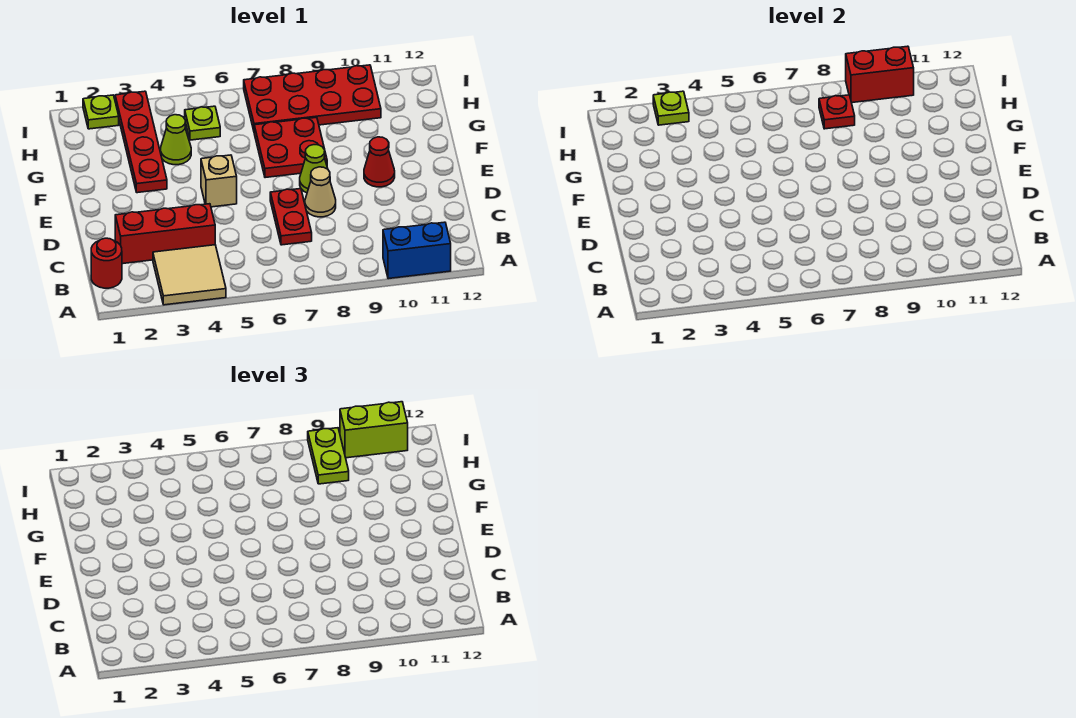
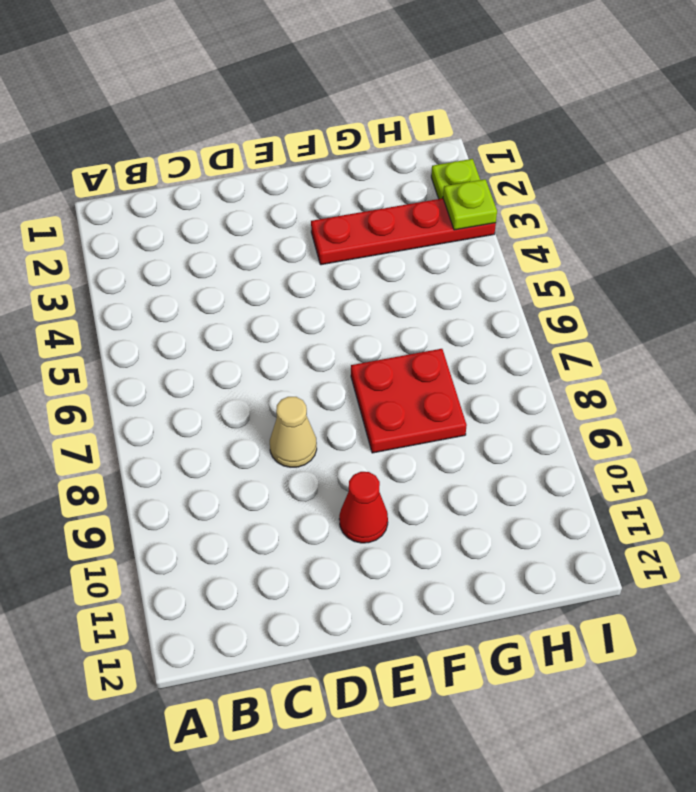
none -> tan 2x2 tile [153,245,226,305]
none -> blue 1x2 brick [383,222,451,279]
none -> red 1x1 round brick [91,238,122,288]

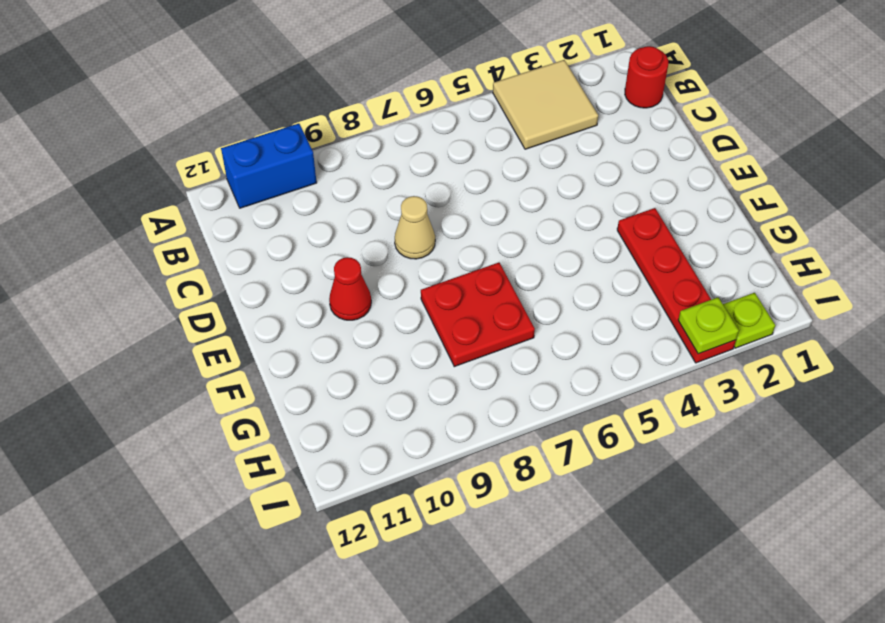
none -> red 1x3 brick [115,204,215,264]
none -> red 1x2 plate [270,189,312,245]
none -> tan 1x1 brick [201,155,237,207]

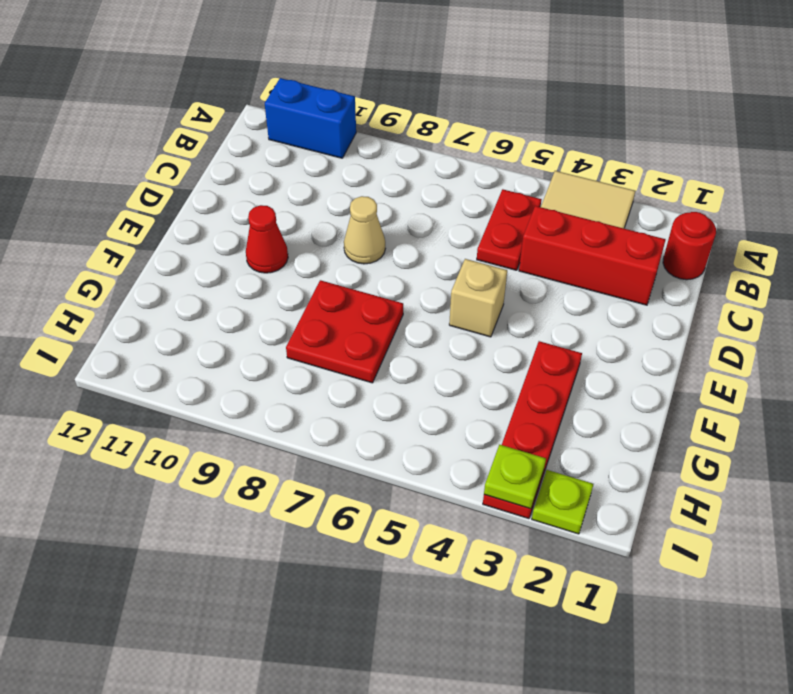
red 1x2 plate [477,189,542,270] -> red 1x2 plate moved to [270,189,312,245]
none -> lime 1x1 cone [300,145,328,193]
none -> lime 1x1 cone [161,115,191,165]
none -> lime 1x1 plate [185,106,220,140]

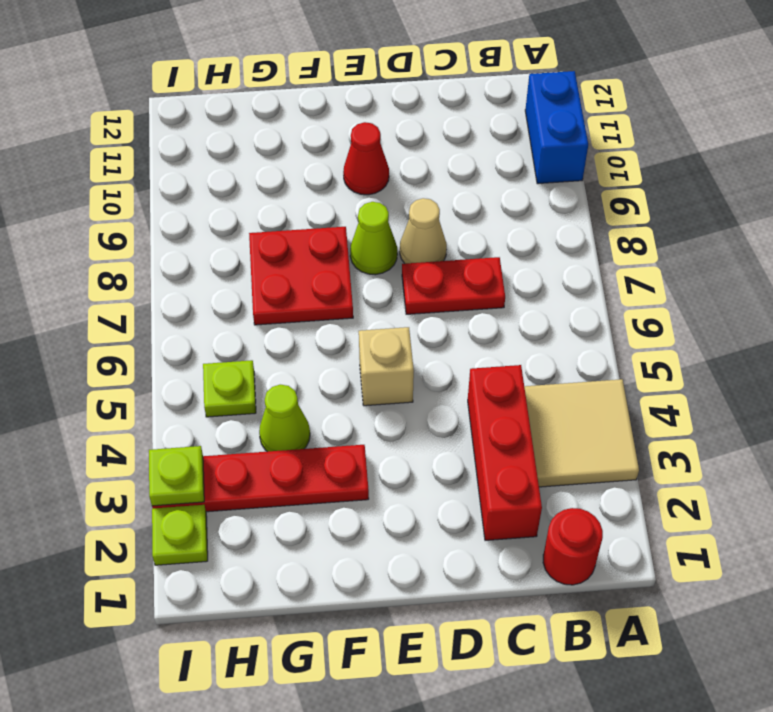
none -> red 2x4 plate [244,65,381,130]
none -> red 1x1 plate [819,95,855,129]
none -> red 1x2 brick [846,46,914,103]

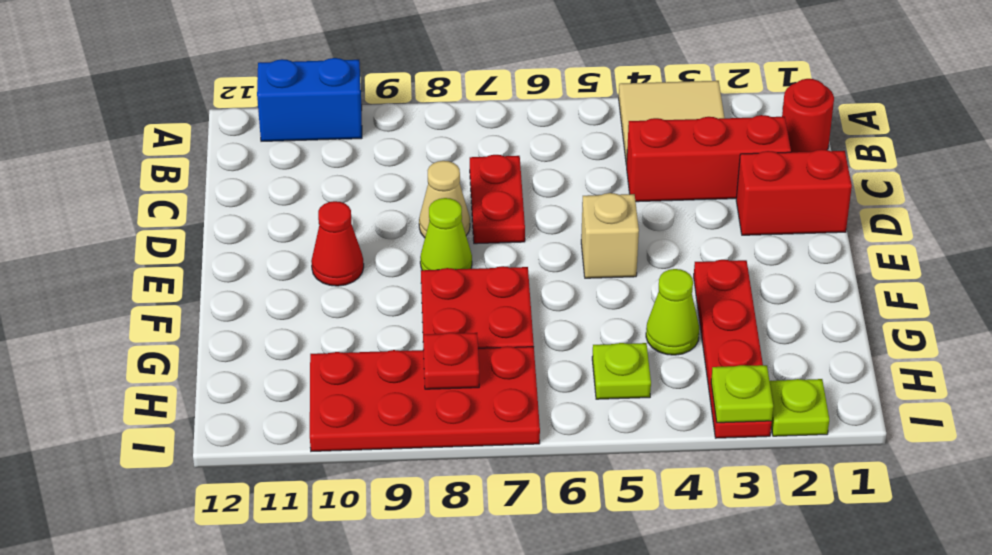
red 1x2 brick [736,149,852,235] -> red 1x2 brick moved to [846,46,914,103]
none -> lime 1x2 plate [308,428,349,484]
none -> lime 1x2 brick [340,402,408,458]

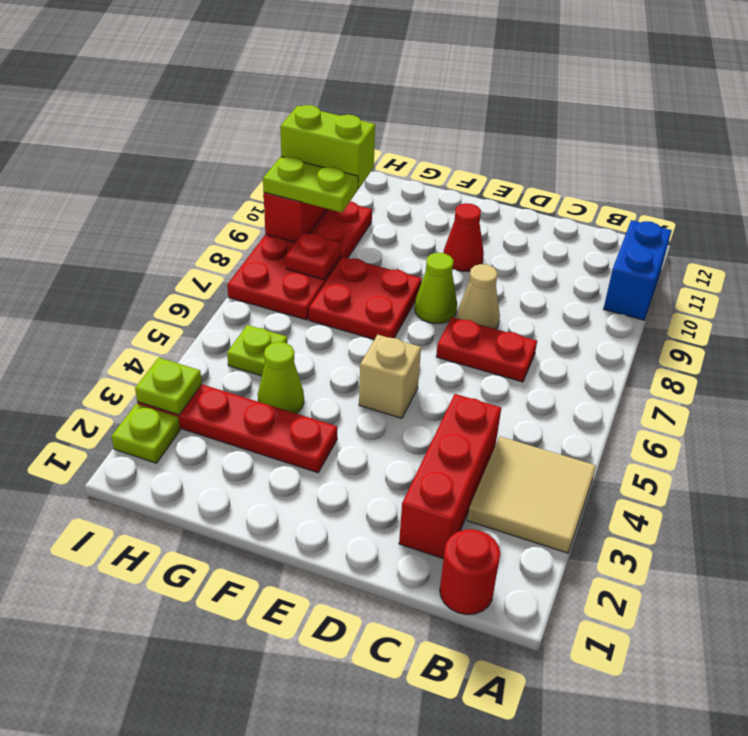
lime 1x2 brick [280,105,375,189] -> lime 1x2 brick turned to [340,402,408,458]

